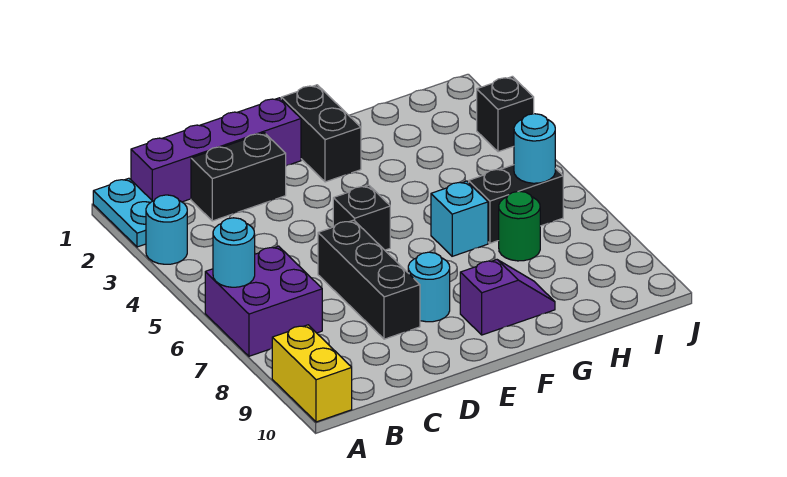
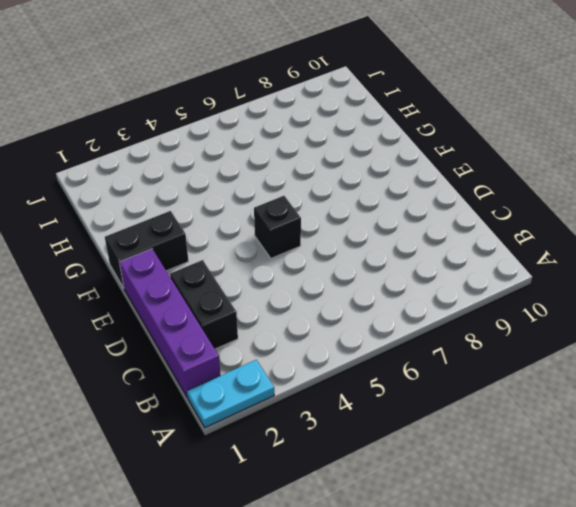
none -> cyan 1x1 round brick [146,195,187,264]
none -> purple 2x2 brick [205,246,322,356]
none -> yellow 1x2 brick [272,325,352,422]

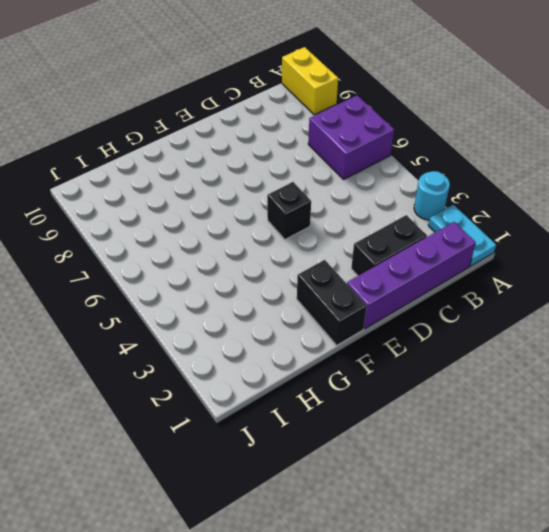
none -> black 1x3 brick [318,220,420,339]
none -> cyan 1x1 round brick [408,252,450,322]
none -> purple 1x2 slope [460,260,555,335]

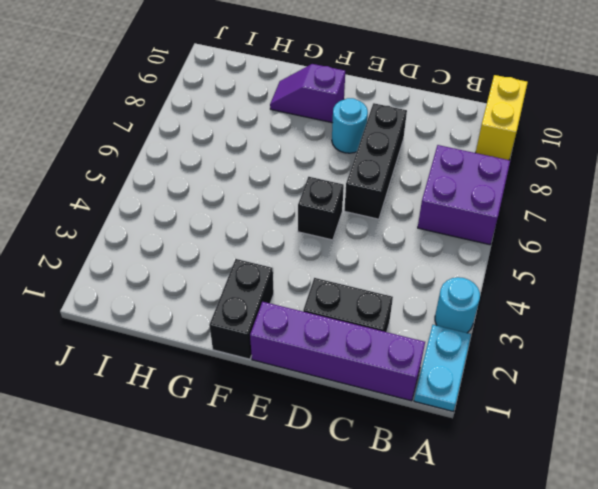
none -> cyan 1x1 brick [431,181,488,256]
none -> black 1x2 brick [469,165,563,243]
none -> green 1x1 round brick [499,191,540,261]

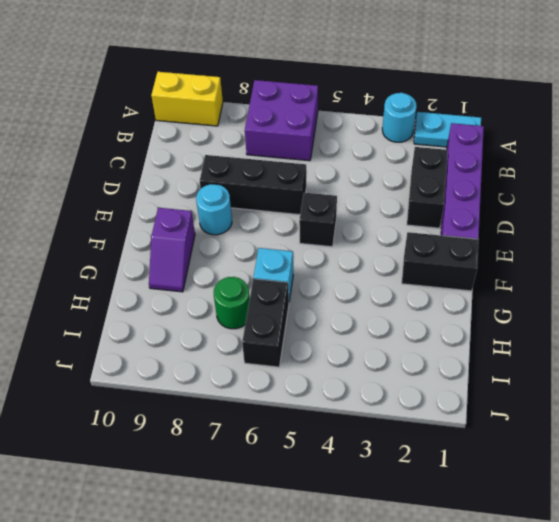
none -> black 1x1 brick [477,76,534,152]
none -> cyan 1x1 round brick [213,218,255,287]
none -> cyan 1x1 round brick [514,114,555,183]

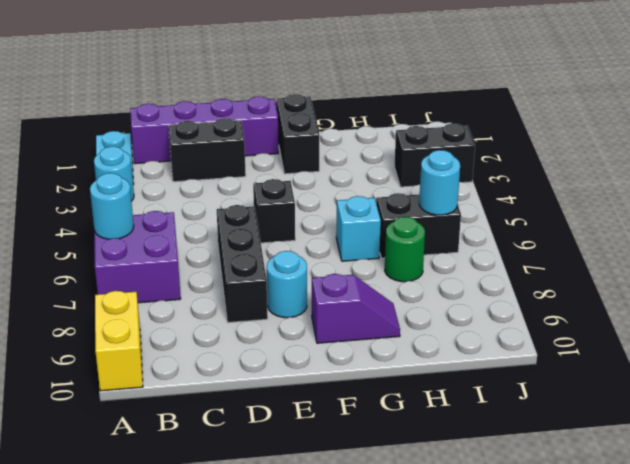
black 1x2 brick [394,123,475,187] -> black 1x1 brick [477,76,534,152]

